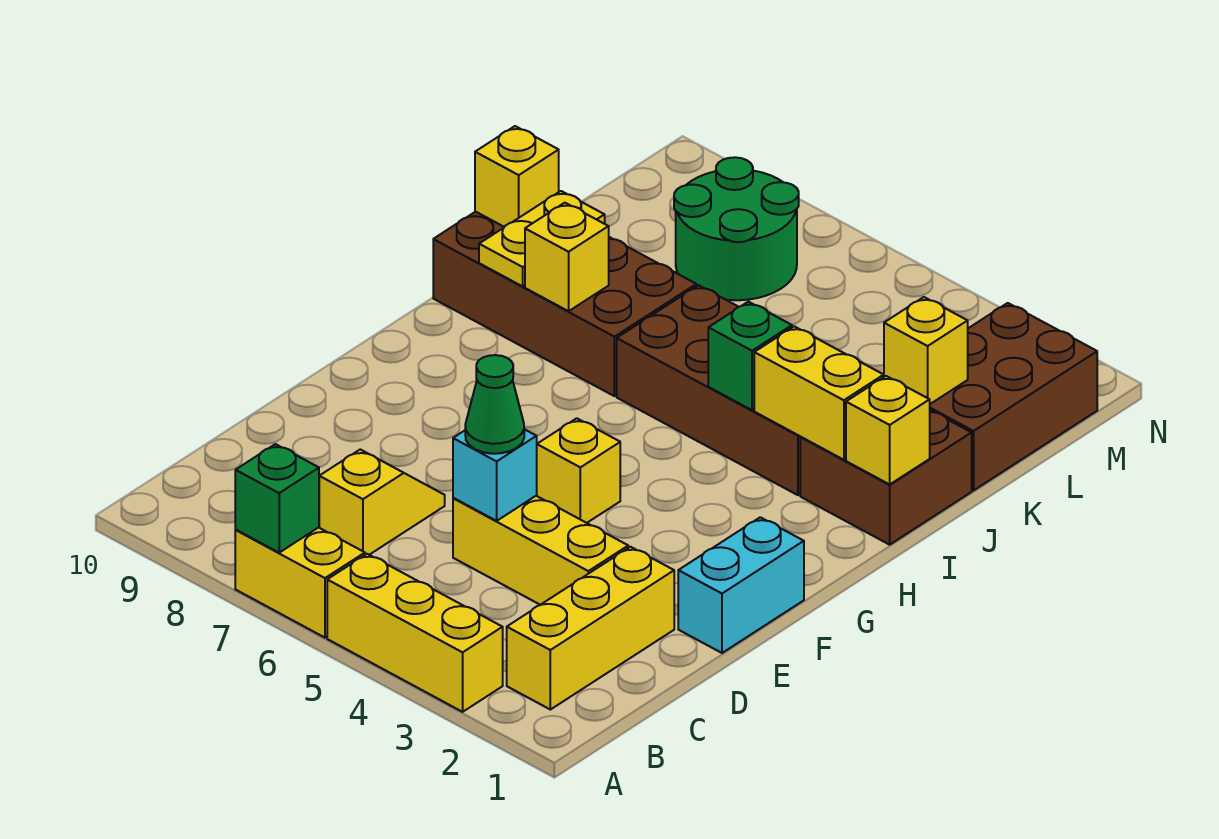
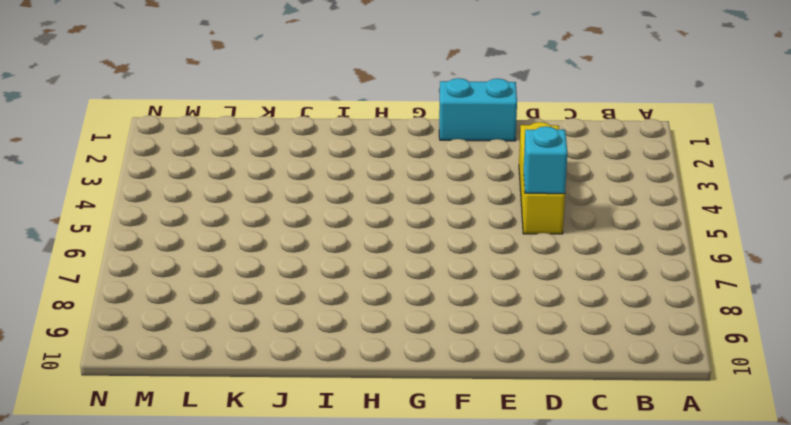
none -> yellow 1x3 brick [327,554,503,712]
none -> yellow 1x2 brick [235,527,365,638]
none -> yellow 1x3 brick [507,547,674,710]

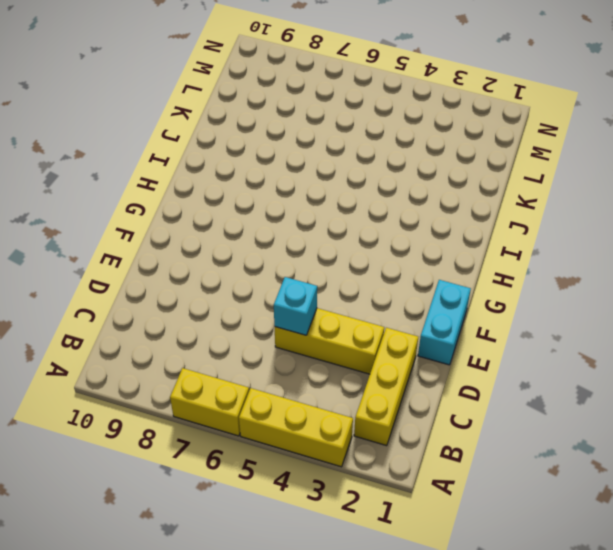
none -> yellow 1x2 slope [319,449,445,555]
none -> yellow 1x1 brick [536,418,620,523]
none -> brown 2x2 brick [800,410,972,545]

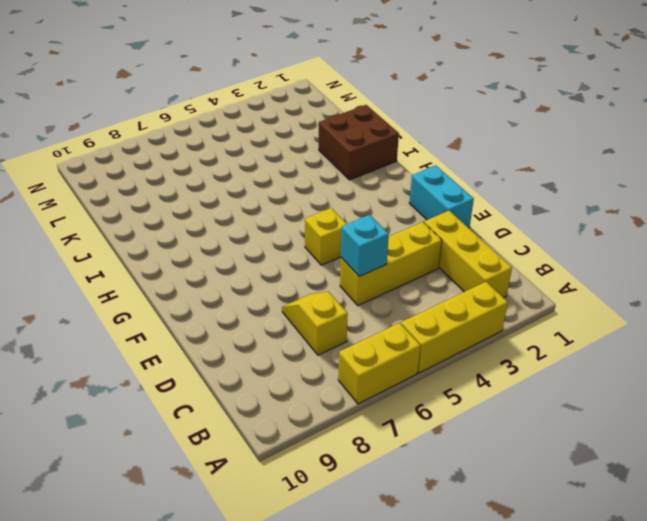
none -> brown 2x4 brick [617,285,800,495]
none -> brown 2x4 brick [433,212,696,396]
none -> brown 2x3 brick [930,303,1097,491]

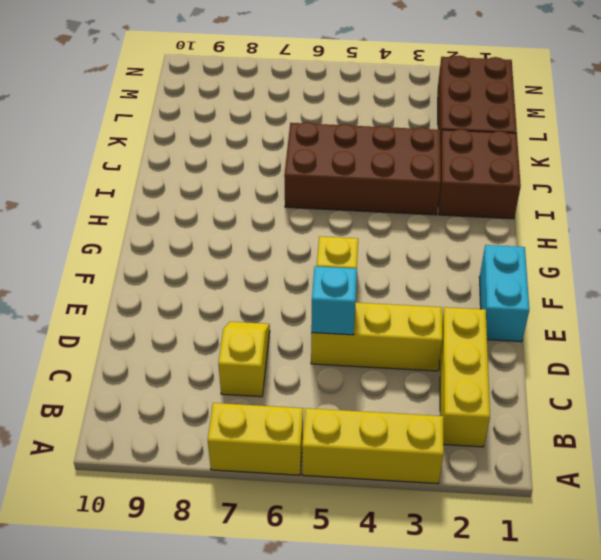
none -> brown 2x4 brick [433,212,696,396]
none -> green 2x2 round brick [674,157,799,300]
none -> green 1x1 brick [235,444,319,553]

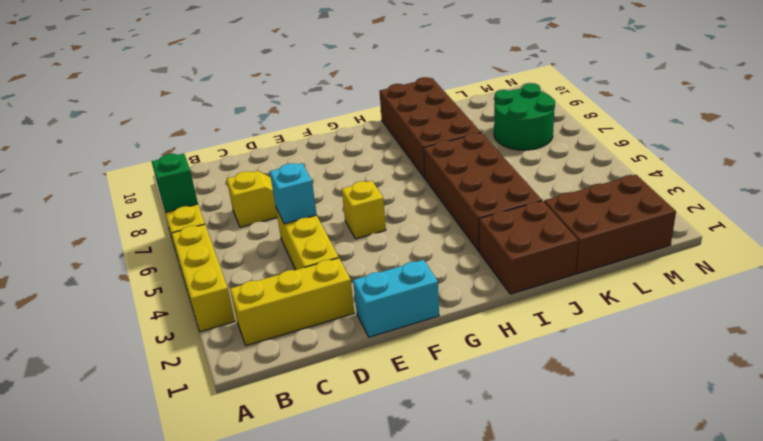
none -> yellow 1x1 brick [846,376,930,484]
none -> yellow 1x2 brick [754,326,884,460]
none -> green 1x1 brick [708,302,792,410]

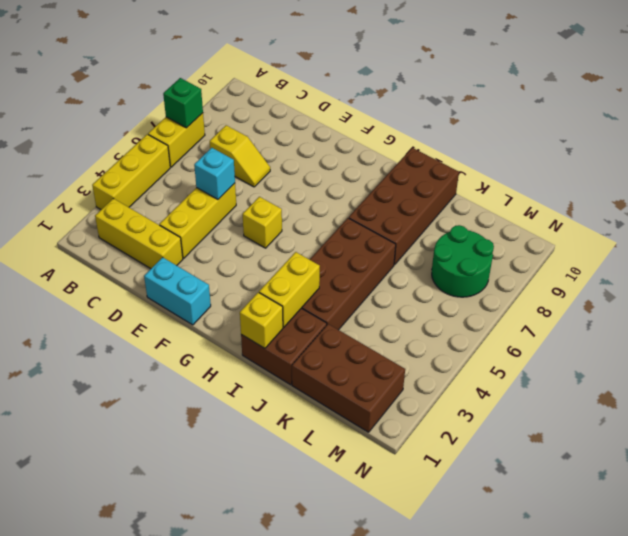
none -> green 1x1 brick [708,302,792,410]
none -> yellow 1x1 brick [525,203,609,311]
none -> yellow 1x2 plate [479,191,605,286]

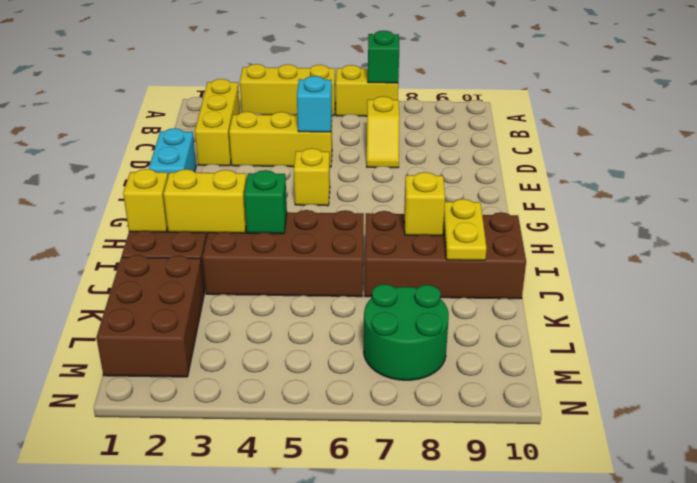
none -> yellow 1x1 brick [475,126,559,227]
none -> yellow 1x1 brick [884,297,968,404]
none -> green 1x1 cone [465,355,524,454]

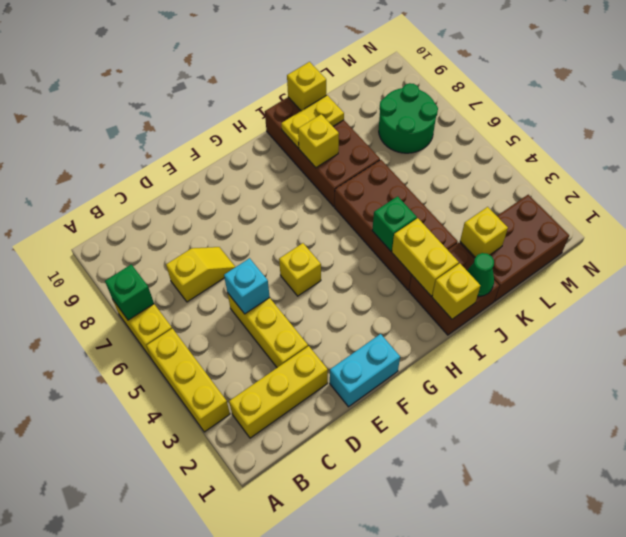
green 1x1 cone [467,253,494,296] -> green 1x1 cone moved to [465,355,524,454]

